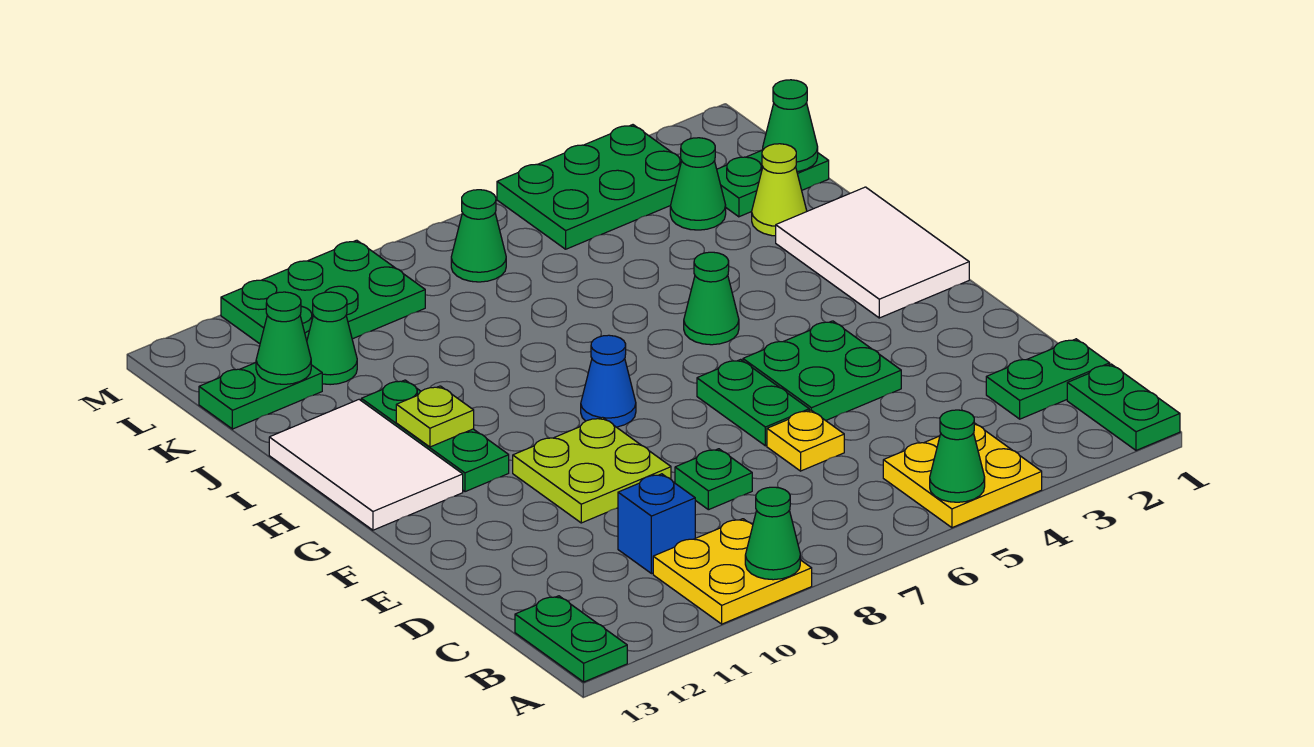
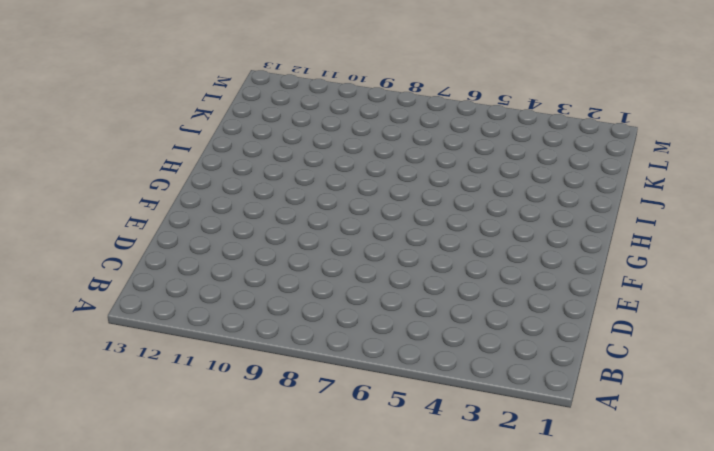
none -> green 1x2 plate [1067,364,1180,450]
none -> yellow 2x2 plate [883,423,1042,528]
none -> yellow 2x2 plate [653,519,812,624]

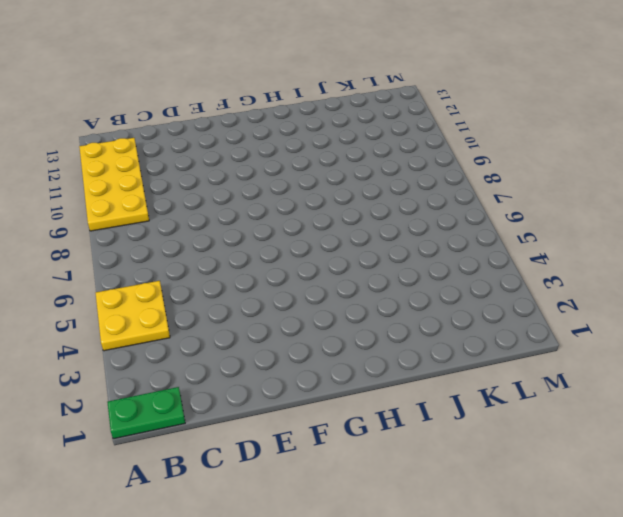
yellow 2x4 plate [79,138,149,231] -> yellow 2x2 plate [653,519,812,624]
none -> green 1x2 plate [515,596,627,682]
none -> green 1x2 plate [986,339,1110,419]
none -> blue 1x1 brick [618,474,695,574]

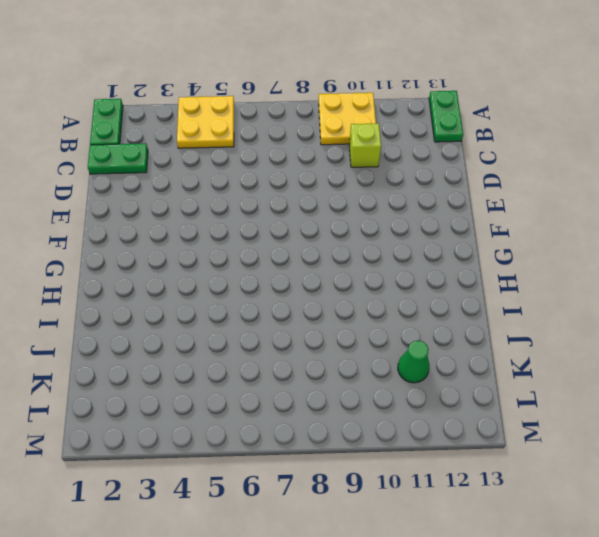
lime 1x1 brick [349,123,381,167] -> blue 1x1 brick [618,474,695,574]
none -> yellow 1x1 plate [767,410,844,471]
none -> green 1x1 plate [675,449,752,510]
none -> green 2x2 plate [743,321,901,421]

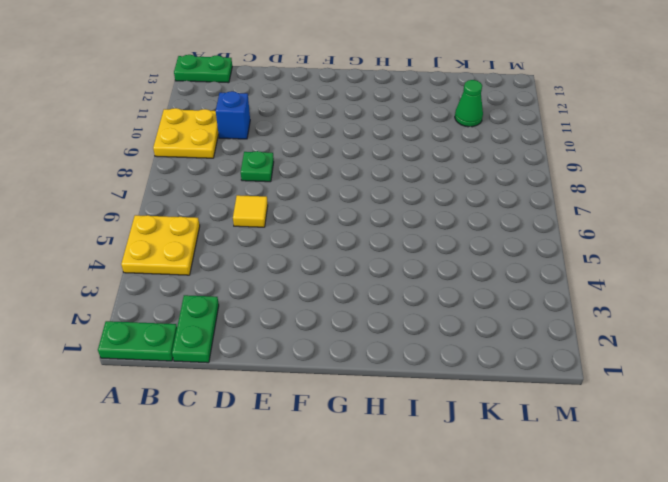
yellow 1x1 tile [233,195,268,227] -> yellow 1x1 plate [767,410,844,471]
none -> green 2x2 plate [743,321,901,421]
none -> green 1x2 plate [697,359,809,446]
none -> lime 2x2 plate [513,417,671,523]

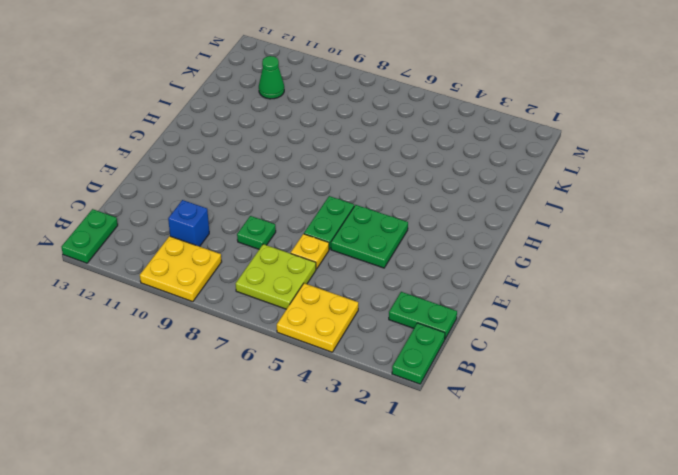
lime 2x2 plate [235,244,316,309] -> lime 2x2 plate moved to [513,417,671,523]
none -> white 2x3 tile [776,187,969,318]
none -> blue 1x1 cone [581,335,636,427]
none -> green 1x3 plate [361,380,509,492]

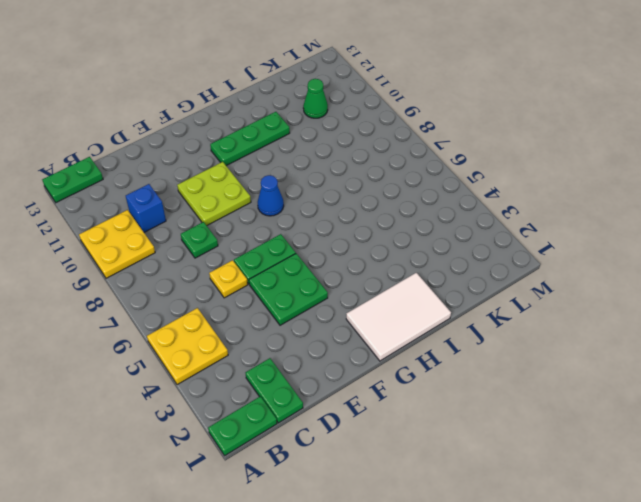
none -> white 2x3 tile [269,400,463,530]
none -> green 1x1 cone [684,252,739,345]
none -> lime 1x1 cone [752,144,807,236]

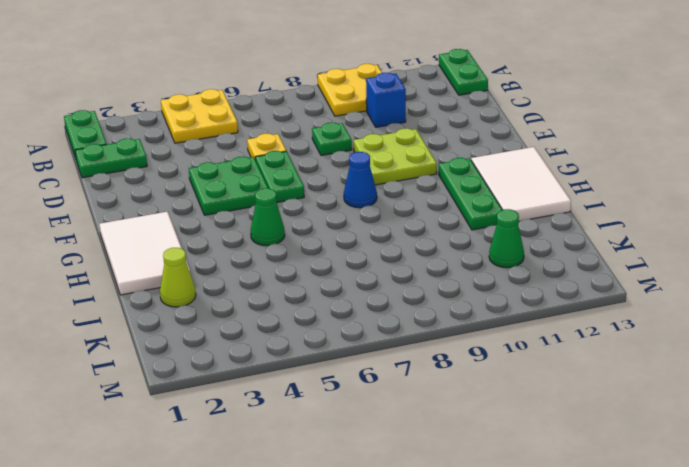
none -> green 1x2 plate [717,150,829,217]
none -> green 1x1 cone [670,138,726,230]
none -> green 1x2 plate [199,363,322,429]

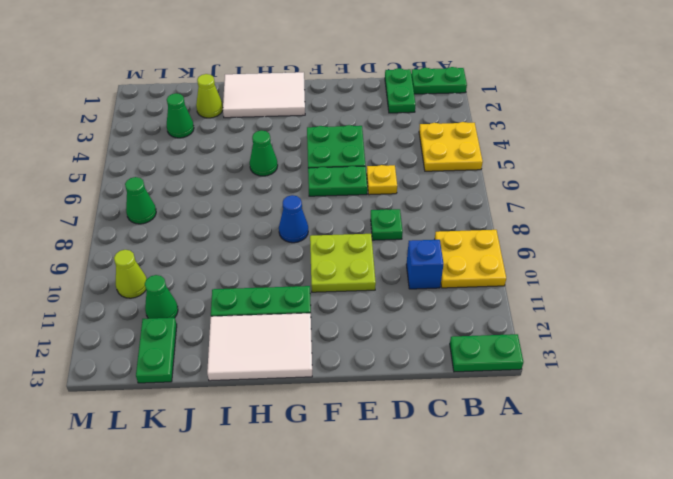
lime 1x1 cone [114,250,147,298] -> green 2x3 plate [221,240,425,344]
none -> green 1x2 plate [717,150,829,217]
none -> green 2x3 plate [497,125,682,249]
none -> green 1x1 cone [930,410,985,502]

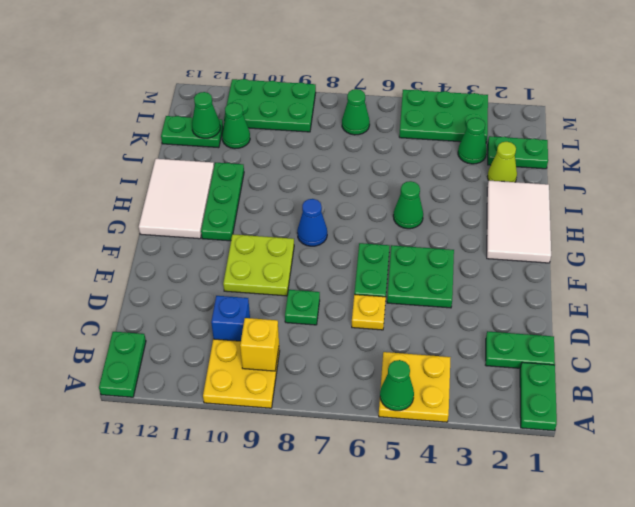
yellow 1x1 brick [240,318,279,371] -> none
none -> green 1x1 cone [745,487,800,580]
none -> lime 1x1 plate [396,386,474,447]
none -> green 1x1 cone [763,80,818,172]

